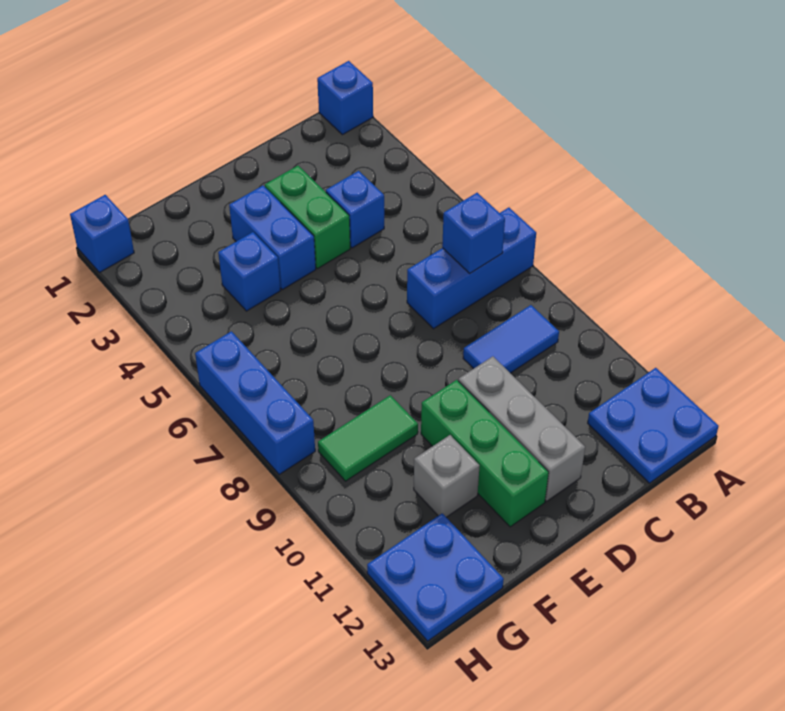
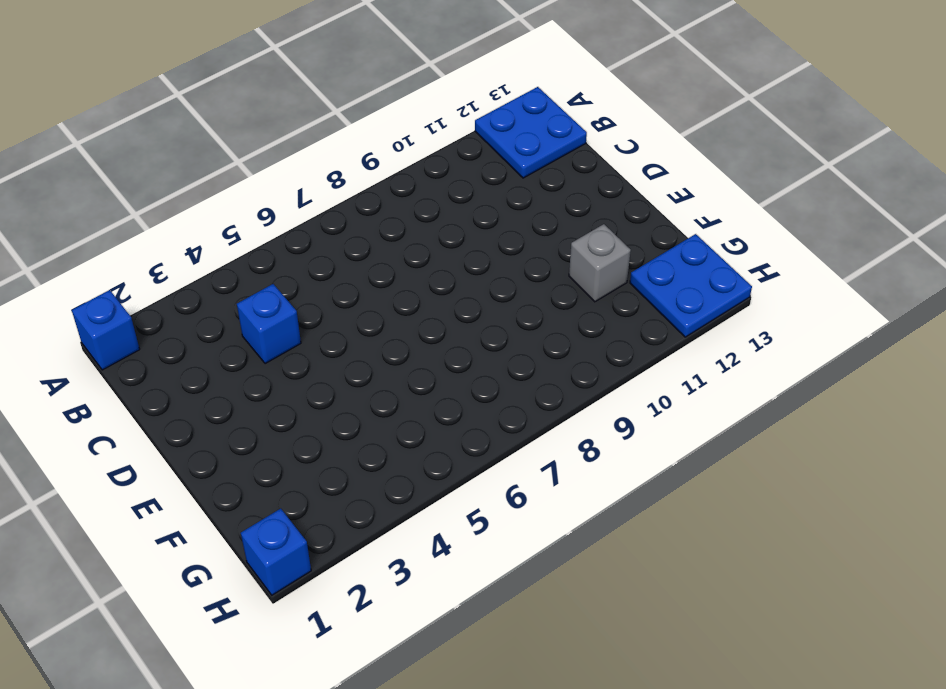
none -> blue 1x3 brick [407,208,536,329]
none -> blue 1x2 tile [463,305,559,373]
none -> green 1x2 brick [265,166,350,269]

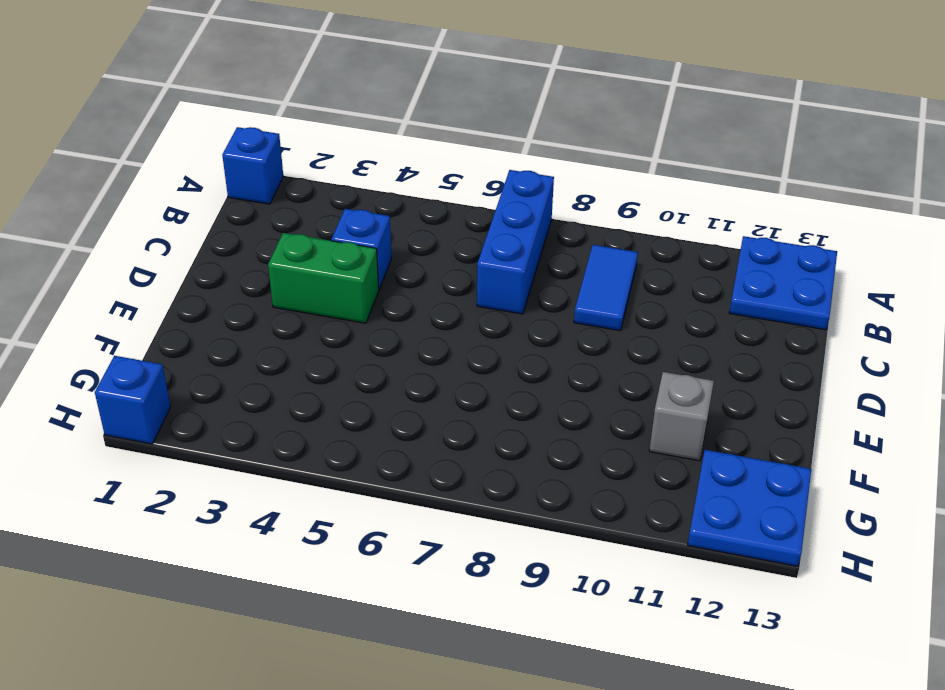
none -> grey 1x3 brick [458,356,585,501]
none -> blue 1x2 brick [229,186,316,290]
none -> green 1x3 brick [421,380,549,527]

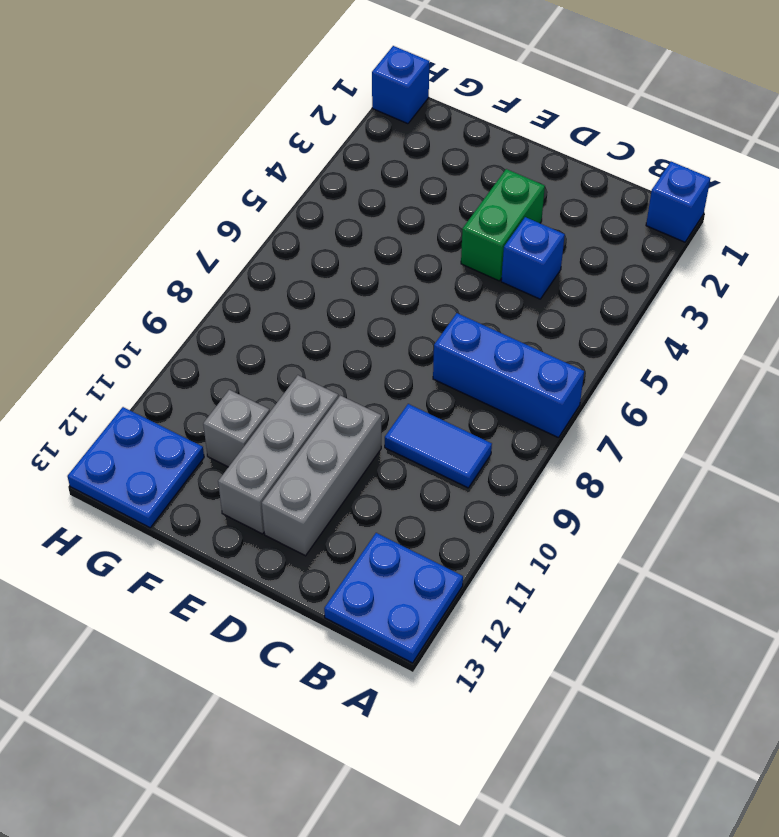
grey 1x3 brick [218,375,338,534] -> green 1x3 brick [421,380,549,527]
none -> blue 1x2 brick [229,186,316,290]
none -> blue 1x1 brick [218,232,281,311]
none -> green 1x2 tile [318,395,418,481]

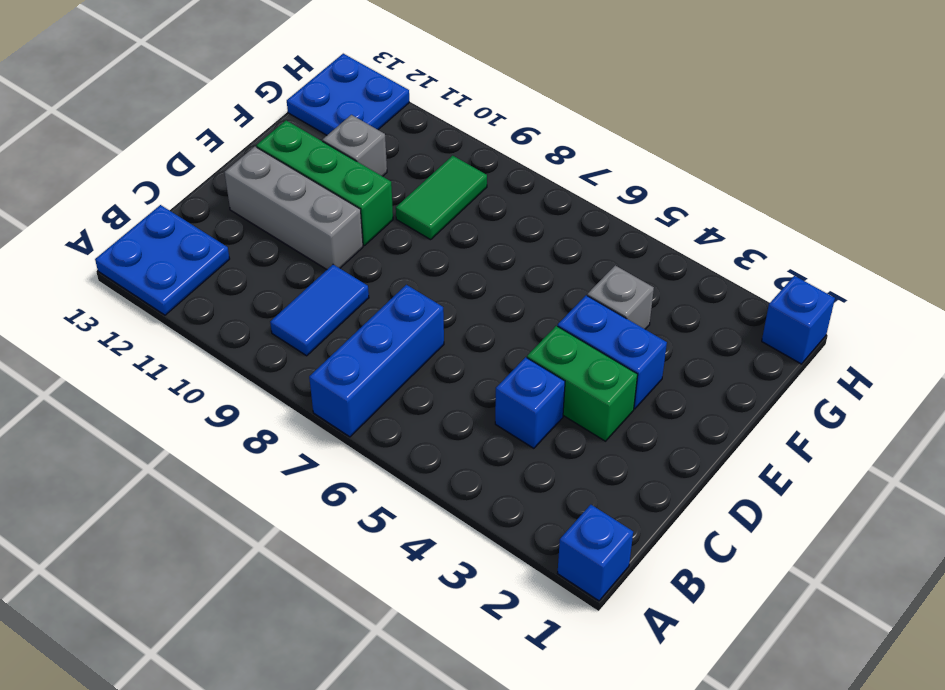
grey 1x1 brick [587,265,654,329] -> blue 1x1 brick [218,232,281,311]
none -> blue 1x3 brick [195,331,315,474]
none -> blue 1x1 brick [442,193,505,273]

